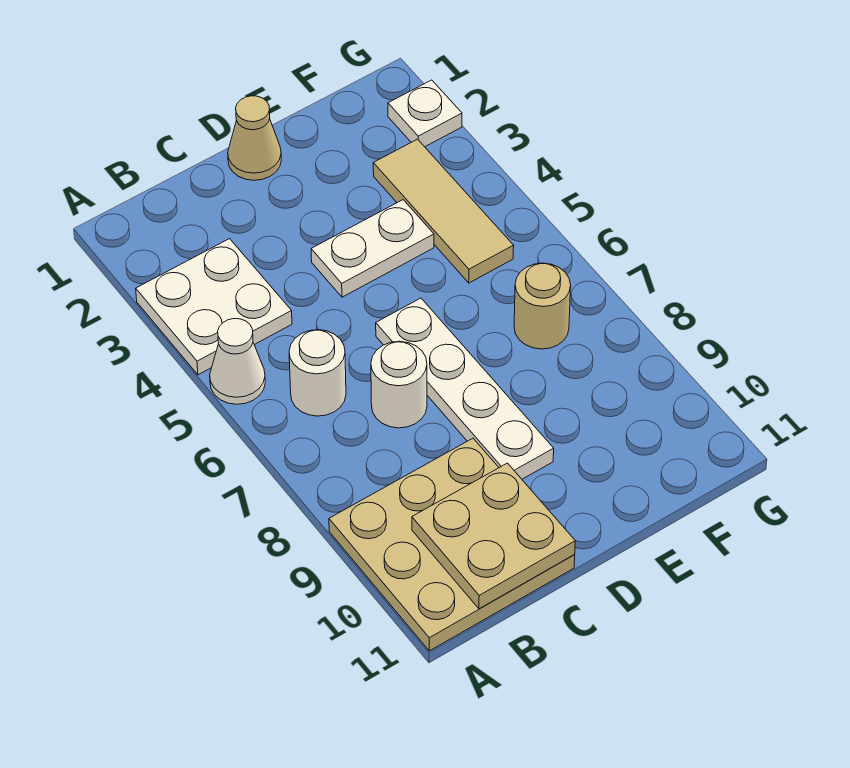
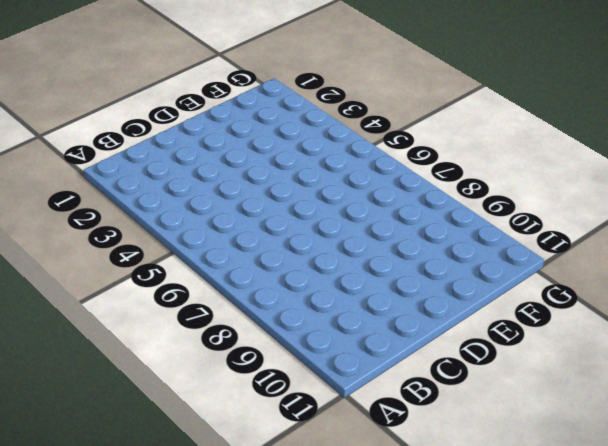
none -> white 2x2 plate [136,239,292,375]
none -> white 1x1 cone [210,319,265,404]
none -> tan 3x3 plate [329,438,575,651]

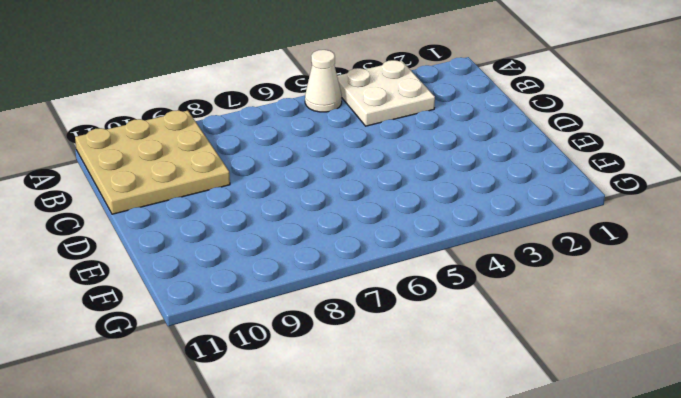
none -> white 1x1 round brick [289,330,346,416]
none -> white 1x1 round brick [371,341,427,428]
none -> tan 1x1 cone [228,96,281,180]

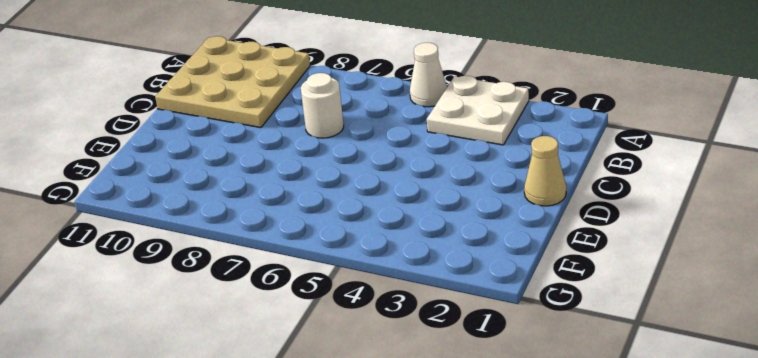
none -> white 1x1 round brick [289,330,346,416]
none -> white 1x2 plate [311,200,434,297]
none -> white 1x4 plate [376,298,554,479]

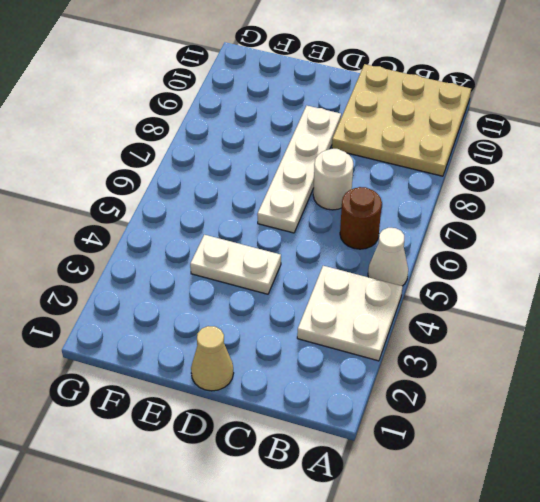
brown 1x1 round brick [340,187,382,249] -> white 1x1 round brick [289,330,346,416]
none -> tan 1x3 tile [373,139,514,283]
none -> tan 1x1 round brick [514,263,571,349]
none -> white 1x1 plate [388,80,462,147]

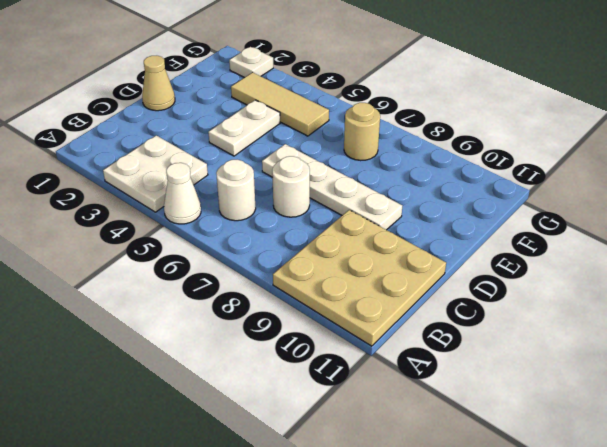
none -> tan 2x2 plate [412,463,575,609]

